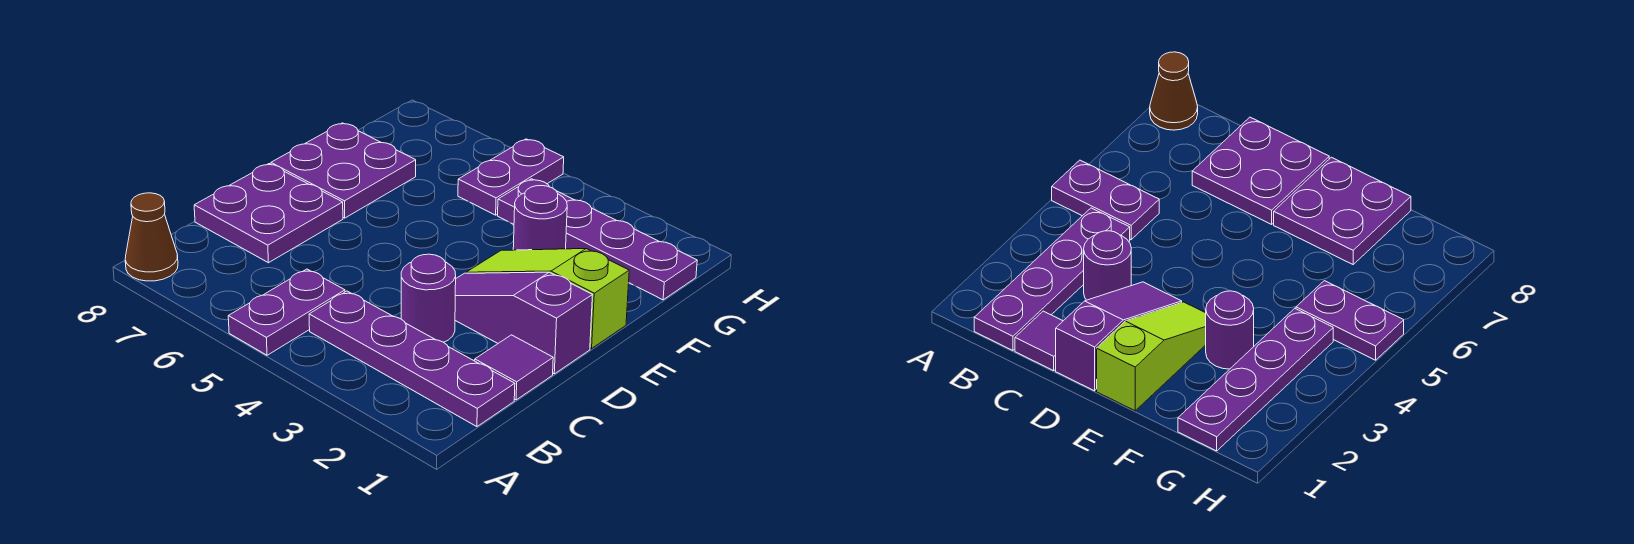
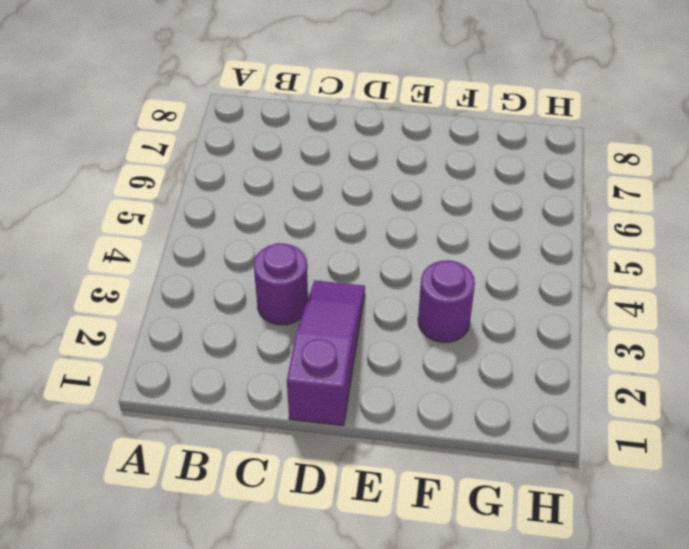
none -> purple 1x2 plate [228,269,345,355]
none -> brown 1x1 cone [125,193,178,281]
none -> purple 1x4 plate [309,291,515,427]

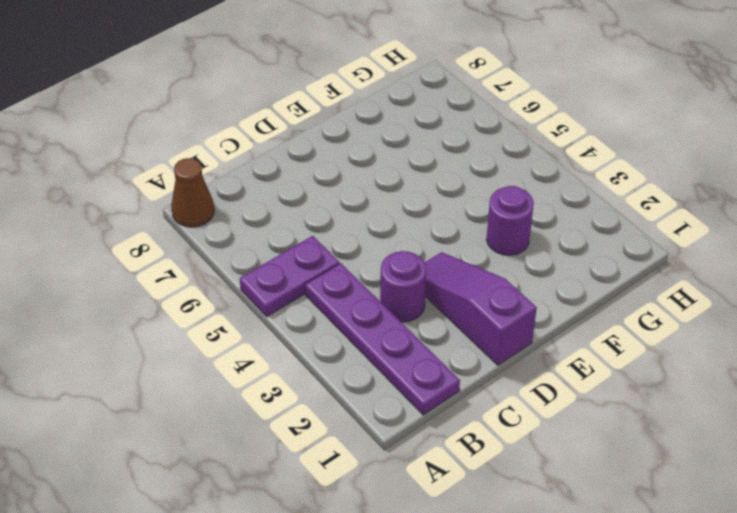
none -> purple 1x1 tile [475,335,553,400]
none -> purple 2x2 plate [194,164,343,263]
none -> lime 1x3 slope [466,249,629,349]

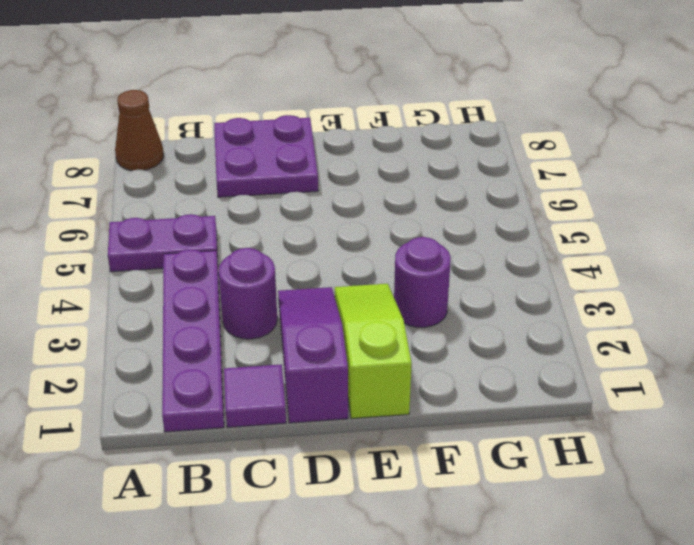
none -> purple 2x2 plate [271,123,416,218]
none -> purple 1x4 plate [498,179,697,300]
none -> purple 1x2 plate [458,139,564,215]

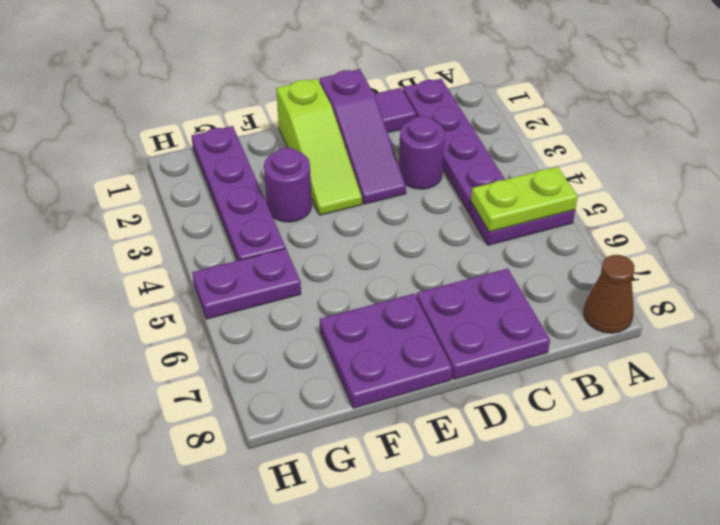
lime 1x2 plate [471,167,578,232] -> none

